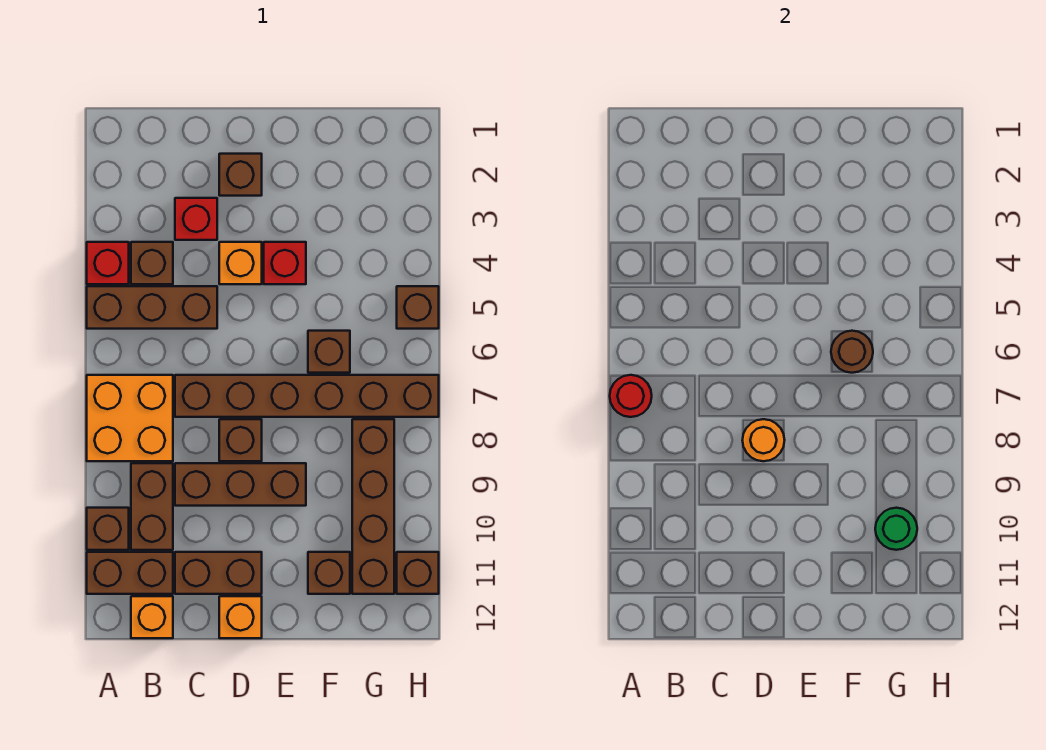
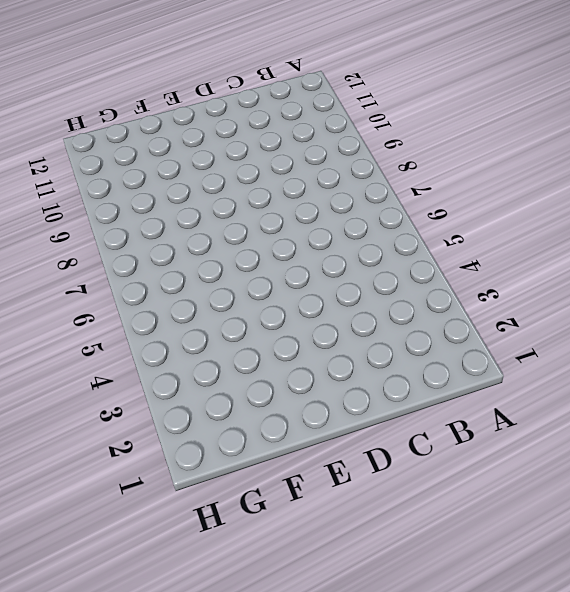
none -> red 1x1 brick [87,242,129,284]
none -> brown 1x3 brick [87,286,217,329]
none -> orange 2x2 brick [87,375,173,461]

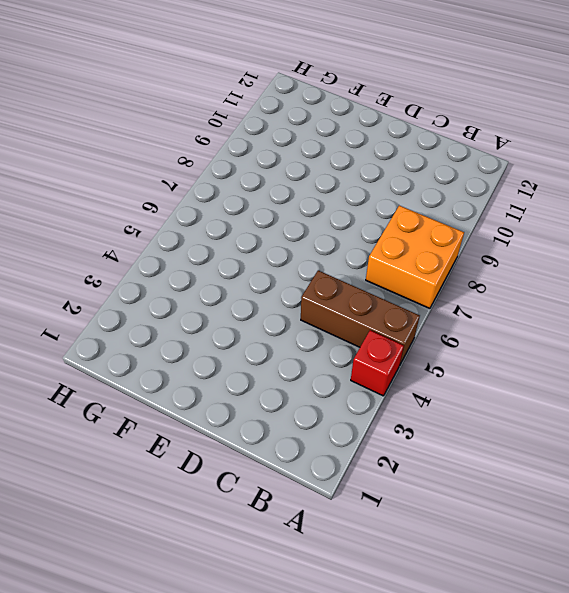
none -> brown 1x1 brick [87,508,129,550]
none -> brown 1x2 brick [87,552,173,594]
none -> brown 1x1 brick [131,242,173,284]

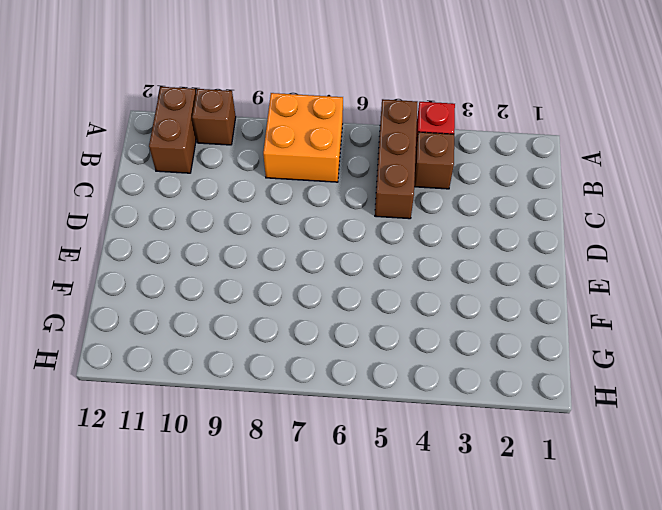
none -> brown 1x2 brick [131,463,173,550]
none -> orange 1x1 brick [131,596,173,638]
none -> red 1x1 brick [175,198,217,240]

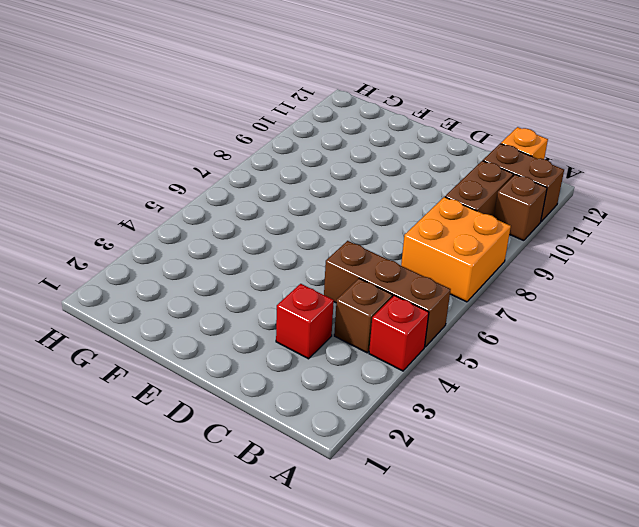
none -> brown 1x6 brick [175,375,439,417]
none -> brown 1x3 brick [175,463,306,506]
none -> brown 1x2 brick [175,552,262,594]

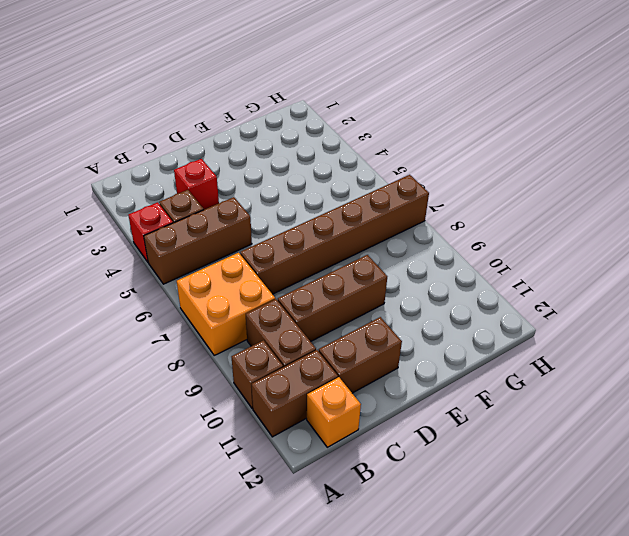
none -> brown 1x1 brick [219,154,262,196]
none -> orange 1x1 brick [219,242,262,284]
none -> brown 1x1 brick [219,419,262,461]

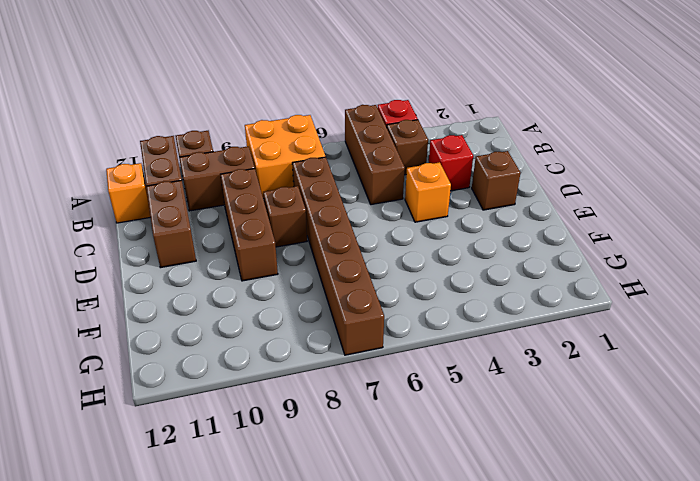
none -> orange 1x1 brick [219,596,262,638]
none -> red 1x1 brick [264,242,306,284]
none -> brown 1x1 brick [308,331,350,373]

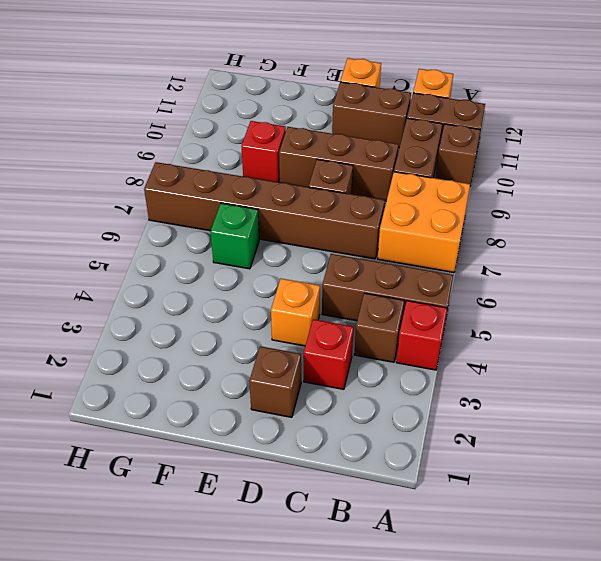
green 1x1 brick [210,203,259,269] -> brown 1x1 brick [308,331,350,373]
red 1x1 brick [242,121,286,182] -> red 1x1 brick moved to [264,242,306,284]
none -> brown 1x1 brick [308,552,350,594]
none -> brown 1x4 brick [352,419,394,594]
none -> brown 1x1 brick [397,286,439,329]

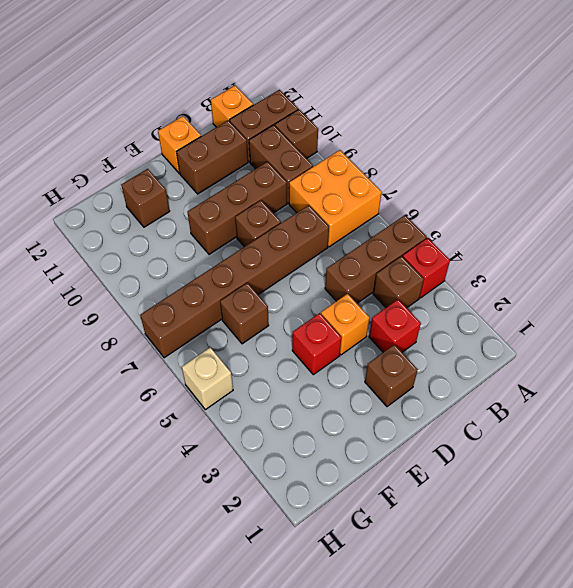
tan 1x1 brick [182,347,233,410] -> brown 1x1 brick [397,286,439,329]
none -> brown 1x4 brick [352,419,394,594]
none -> brown 1x1 brick [397,552,439,594]
none -> red 1x1 round brick [610,375,652,417]

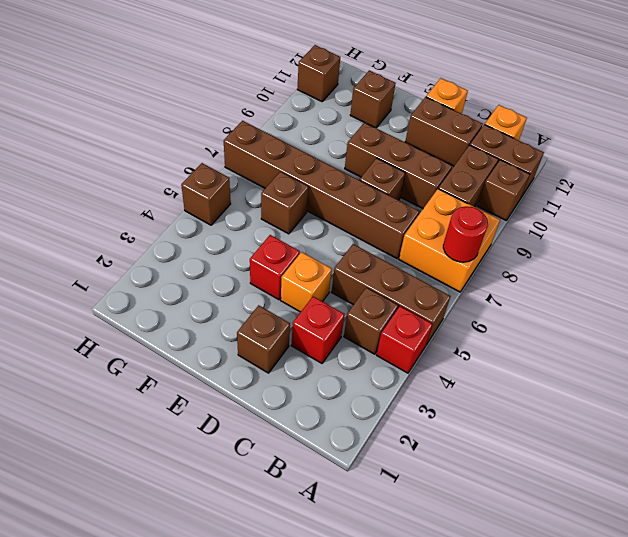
none -> brown 1x4 brick [352,419,394,594]
none -> orange 1x1 round brick [742,419,785,461]
none -> brown 1x1 round brick [831,331,873,373]

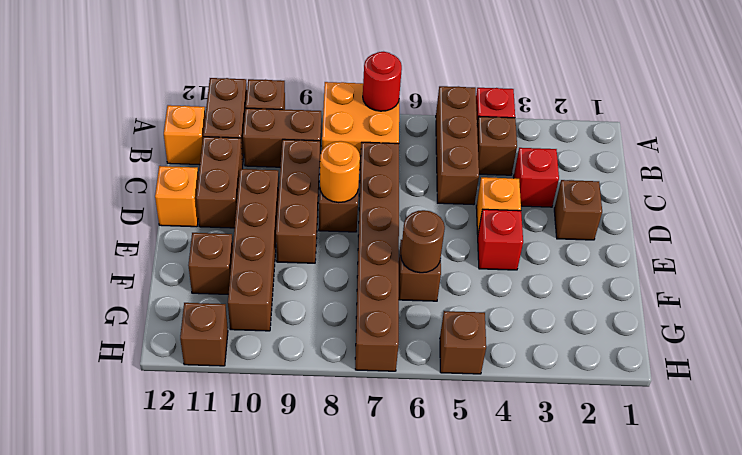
brown 1x4 brick [228,169,279,331] -> brown 1x4 brick turned to [352,419,394,594]
none -> green 1x1 round brick [875,508,917,550]

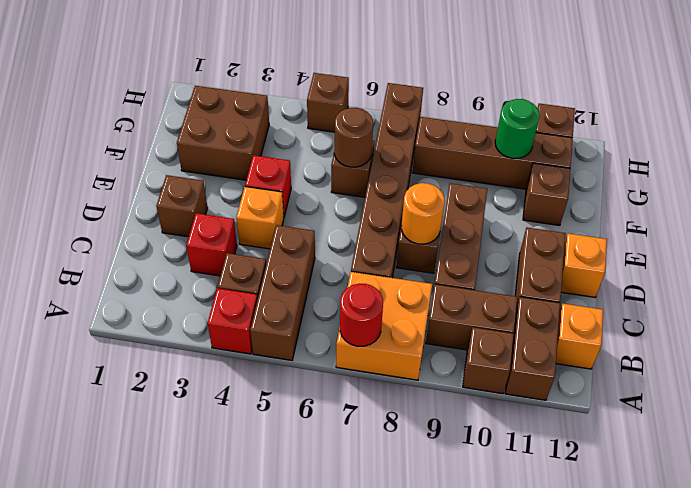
brown 2x2 brick [177,86,269,180] -> none

